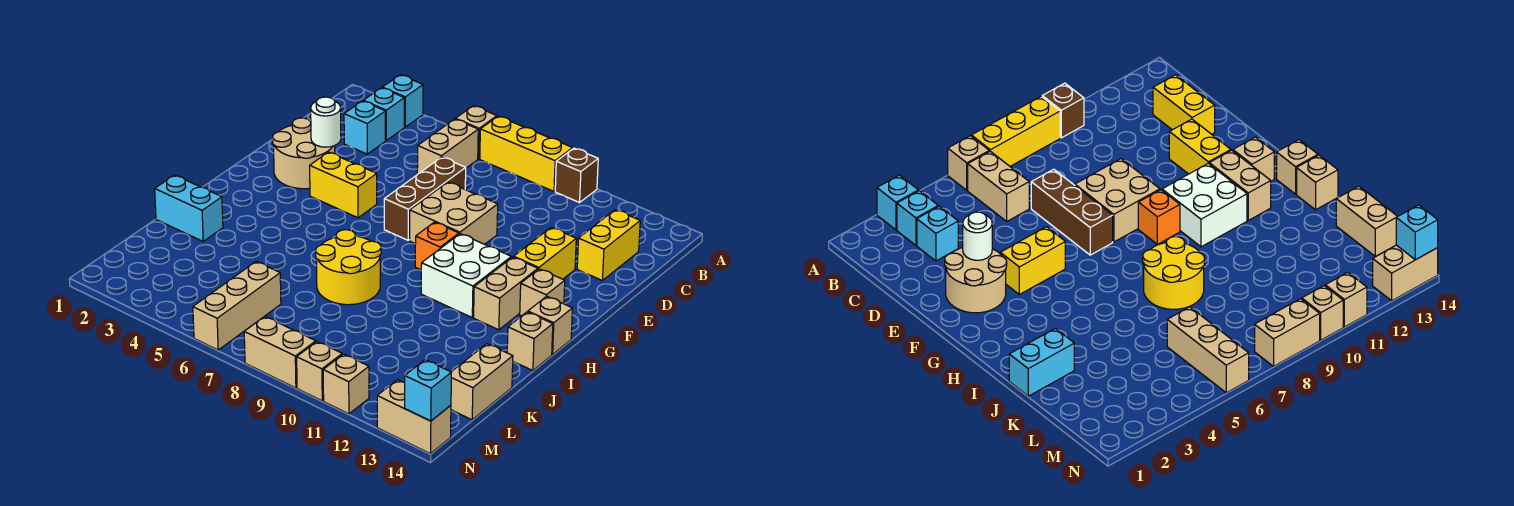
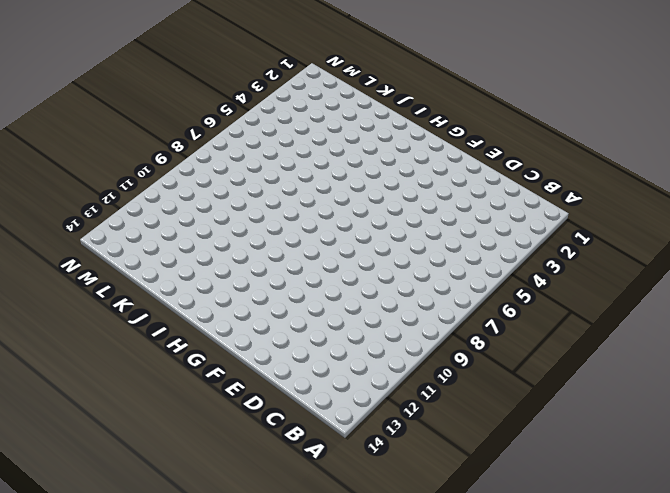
none -> cyan 1x1 brick [382,75,423,127]
none -> tan 1x1 brick [456,106,497,159]
none -> yellow 1x3 brick [480,116,573,191]

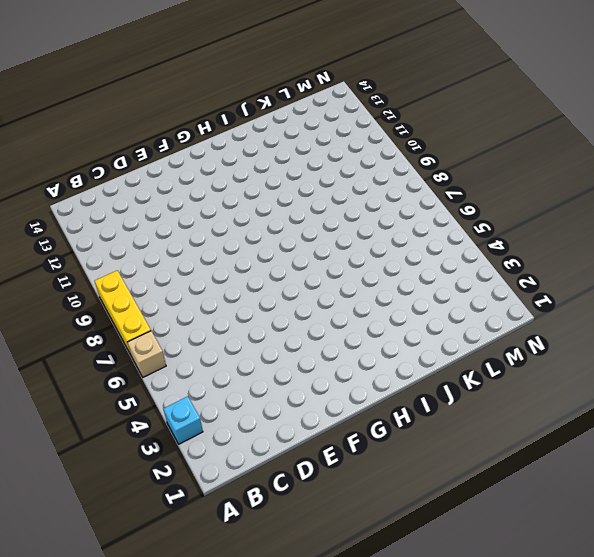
none -> brown 1x1 brick [555,148,598,203]
none -> cyan 1x1 brick [363,88,404,140]
none -> tan 1x2 brick [417,119,478,174]

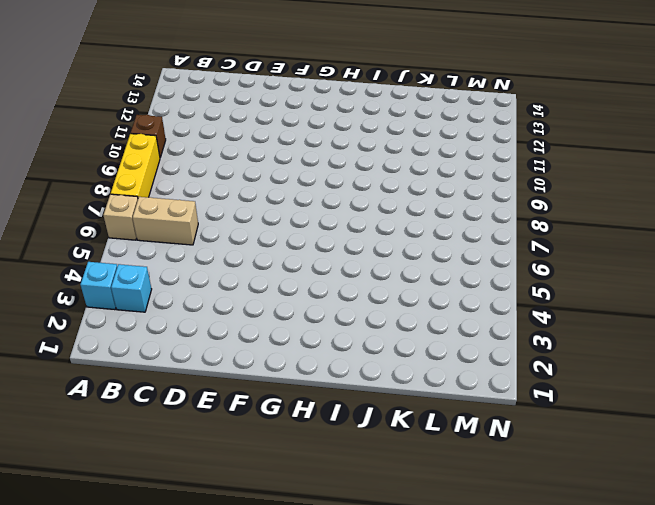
none -> cyan 1x1 brick [344,101,385,154]
none -> yellow 1x2 brick [577,210,640,280]
none -> brown 1x3 brick [384,157,466,240]

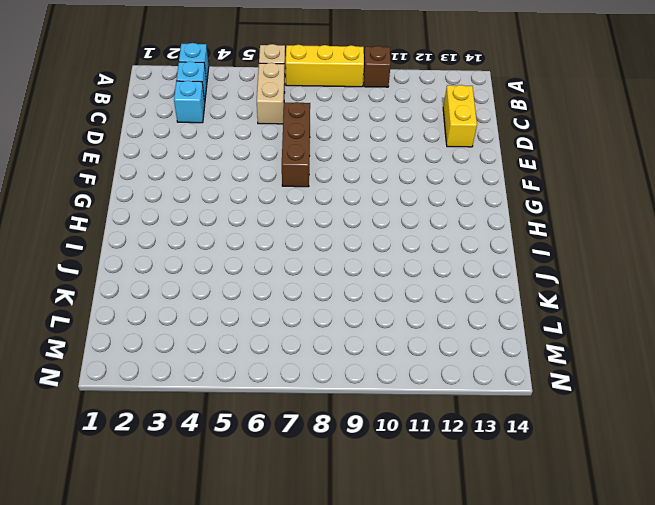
none -> tan 2x2 round brick [273,118,335,189]
none -> tan 2x2 brick [410,182,498,244]
none -> yellow 1x2 brick [514,227,576,279]

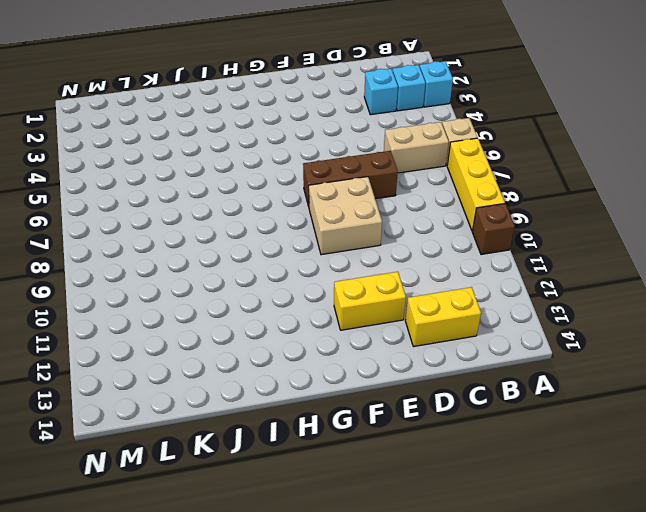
none -> tan 2x2 round brick [273,118,335,189]
none -> yellow 1x2 brick [310,152,377,218]
none -> orange 1x1 brick [415,222,459,270]

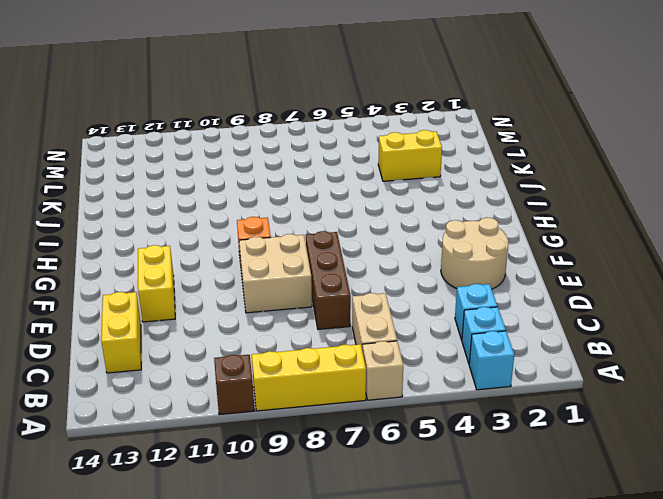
yellow 1x2 brick [378,130,442,181] -> yellow 1x2 brick moved to [310,152,377,218]
none -> white 2x2 brick [421,234,511,317]
none -> tan 1x2 brick [474,257,538,330]
none -> tan 1x1 brick [520,269,565,316]

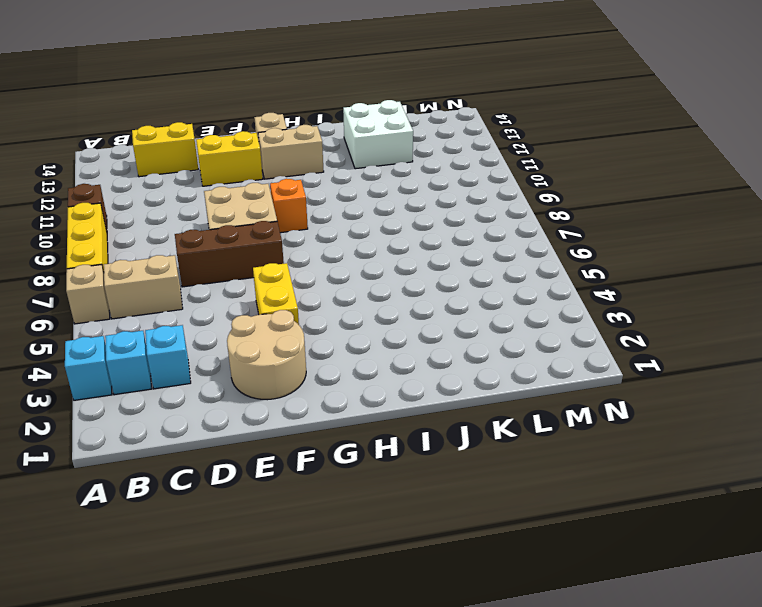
white 2x2 brick [343,100,413,169] -> white 2x2 brick moved to [421,234,511,317]
none -> tan 1x1 brick [528,296,572,355]
none -> yellow 2x2 round brick [316,230,381,305]
none -> tan 1x1 brick [507,312,553,371]

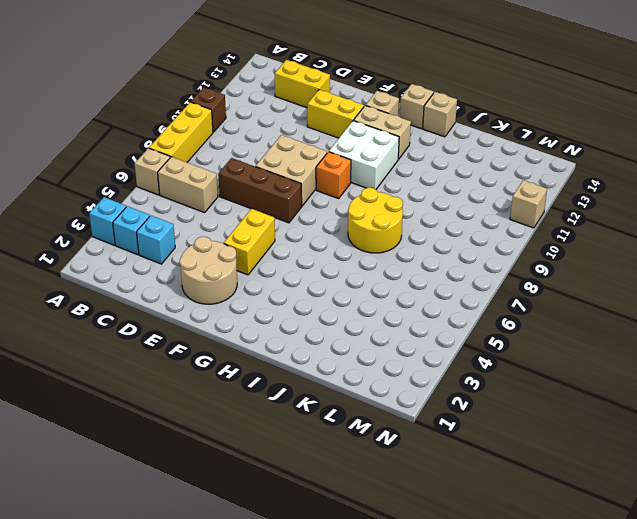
none -> cyan 1x2 brick [155,175,223,241]
none -> tan 1x2 brick [451,344,513,420]
none -> tan 1x3 brick [193,262,281,350]

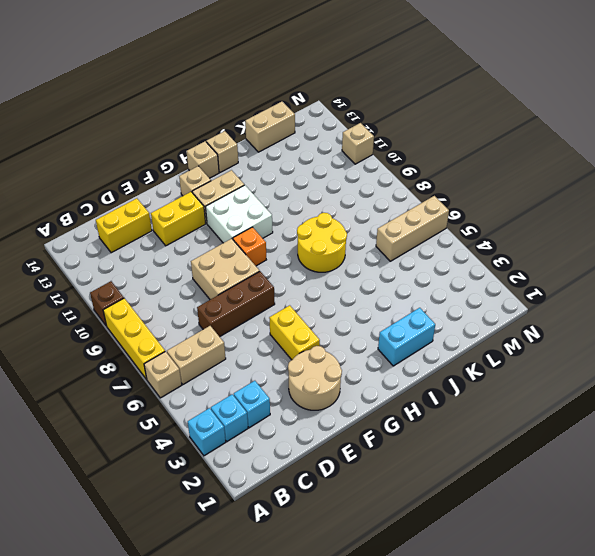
cyan 1x2 brick [378,308,435,366] -> cyan 1x2 brick turned to [155,175,223,241]
none -> tan 1x2 brick [244,316,316,388]
none -> tan 1x1 brick [297,342,342,401]
none -> tan 1x2 brick [377,380,451,454]

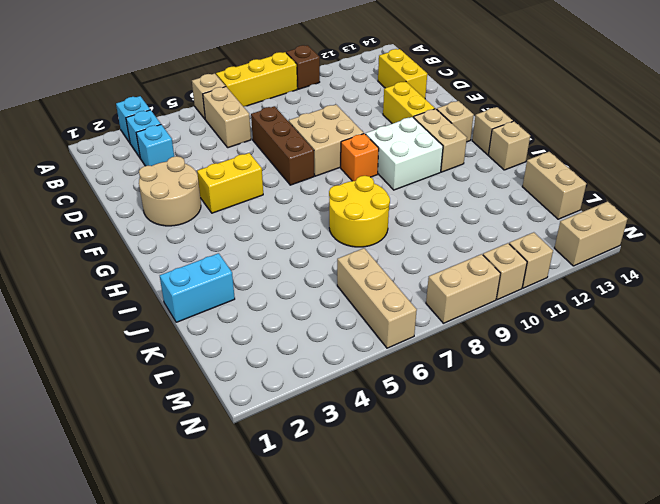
none -> white 1x1 round brick [311,97,341,147]
none -> cyan 1x1 brick [405,360,451,421]

